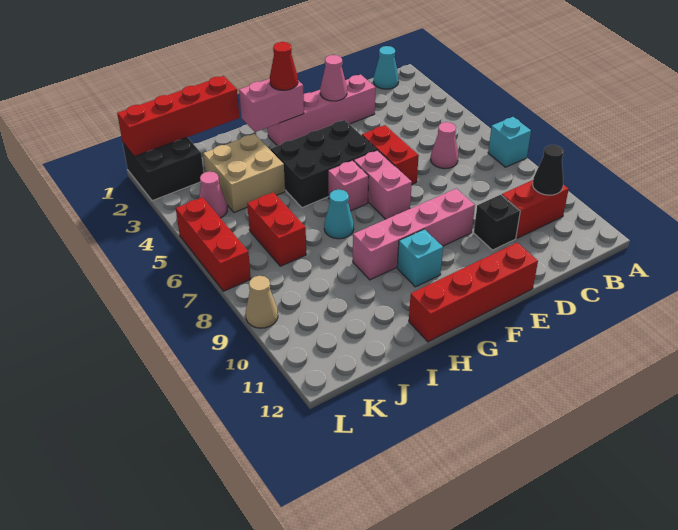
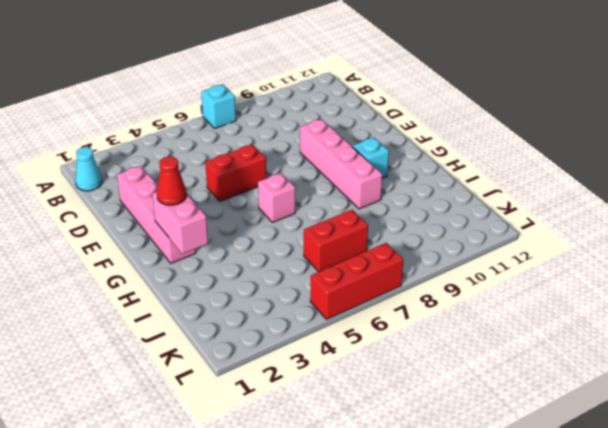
none -> red 1x2 brick [502,180,569,238]
none -> pink 1x1 cone [431,122,458,169]
none -> black 1x1 brick [474,195,520,250]

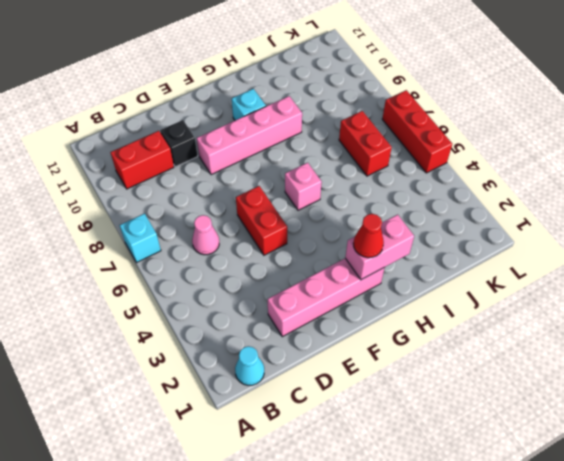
none -> red 1x4 brick [409,243,538,342]
none -> black 2x3 brick [271,120,377,208]
none -> pink 1x2 brick [354,150,412,219]

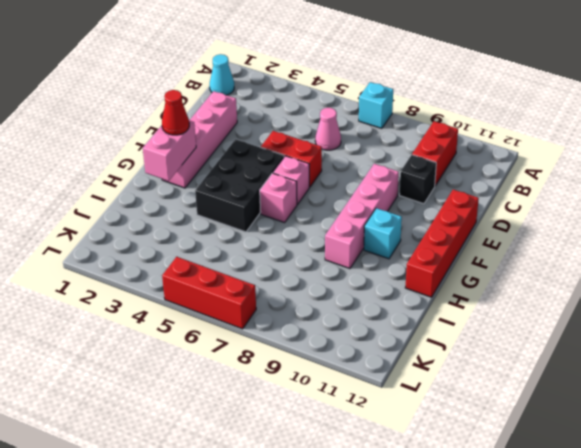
pink 1x1 brick [273,156,309,205] -> pink 1x2 brick [354,150,412,219]
none -> cyan 1x1 cone [324,189,354,239]
none -> tan 2x2 brick [203,134,285,212]
none -> red 1x2 brick [247,192,306,266]

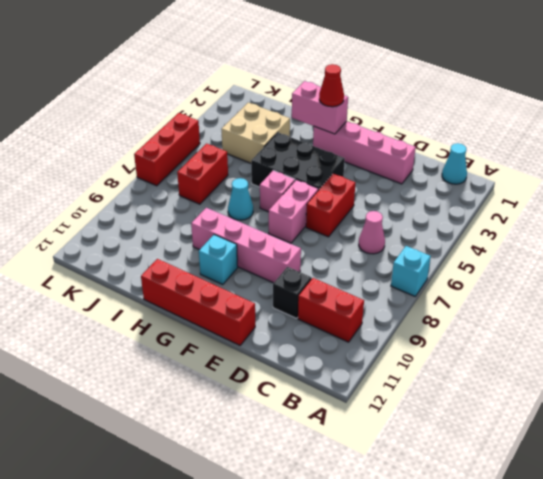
none -> black 2x2 brick [123,137,203,201]
none -> pink 1x1 cone [199,172,227,218]
none -> tan 1x1 cone [246,276,278,328]

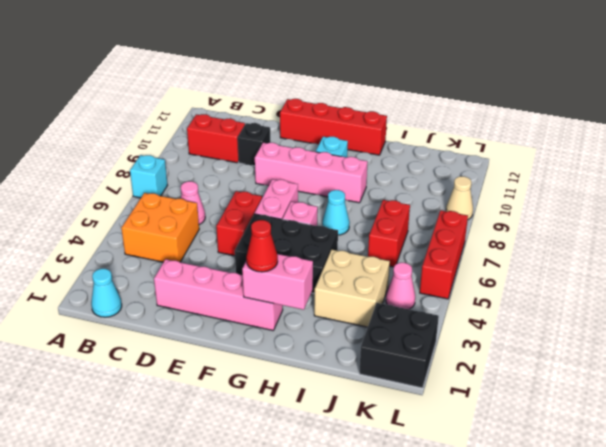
orange 2x2 brick [121,193,199,262] -> none
none -> black 1x1 cone [533,145,564,195]
none -> pink 1x1 cone [320,55,347,101]
none -> red 1x4 brick [117,76,239,156]

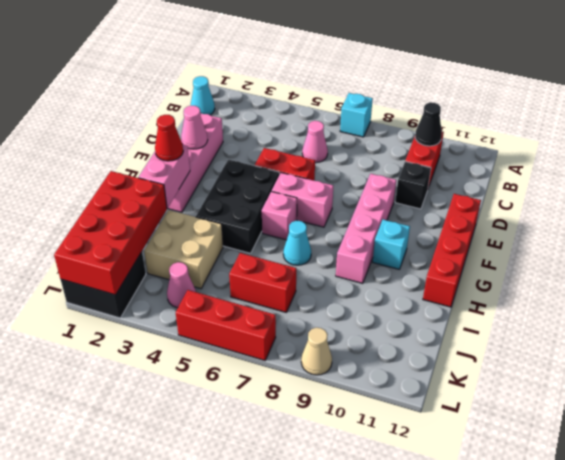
red 2x4 brick [54,171,167,295] -> red 1x4 brick [117,76,239,156]

